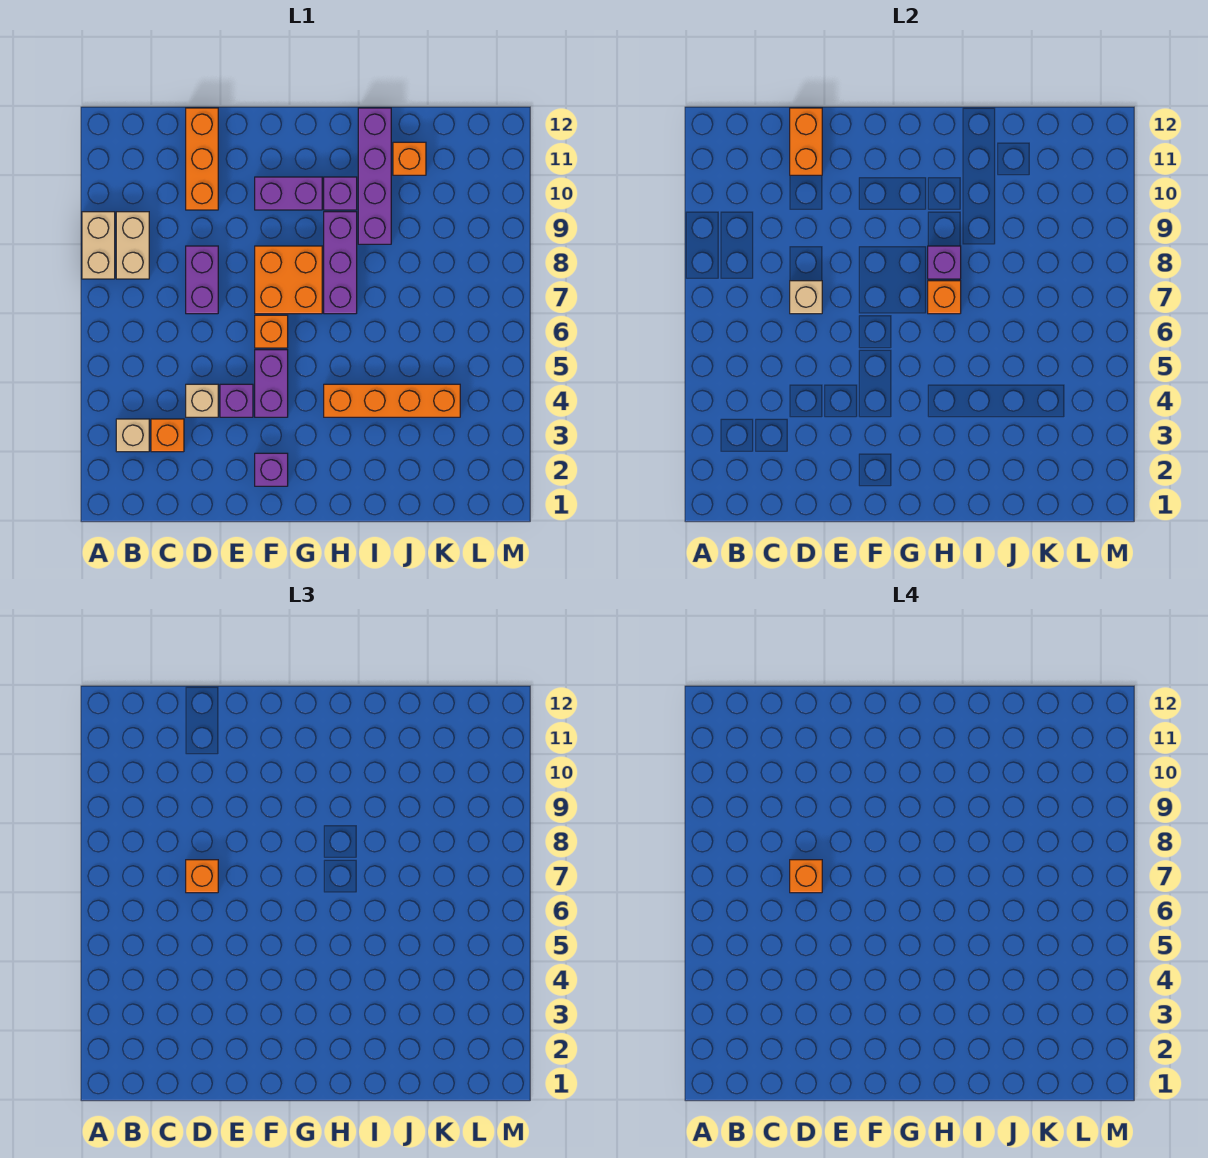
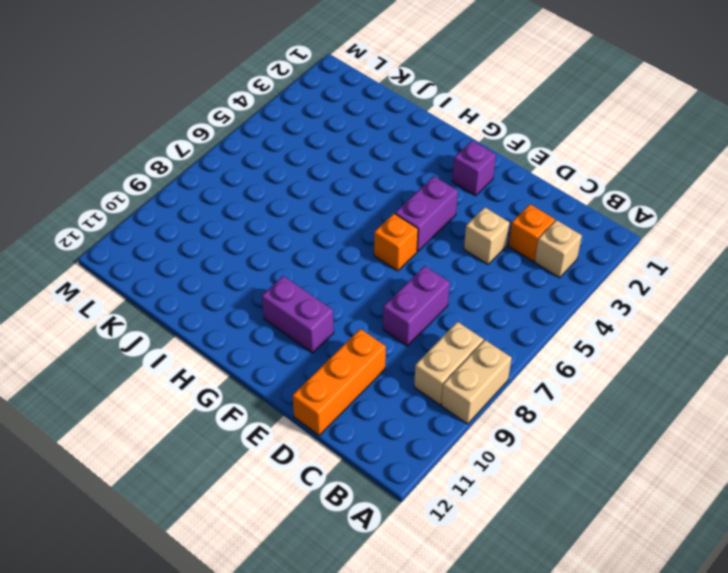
none -> purple 1x1 brick [220,384,253,417]
none -> orange 2x2 brick [255,246,322,314]
none -> orange 1x4 brick [324,384,460,417]

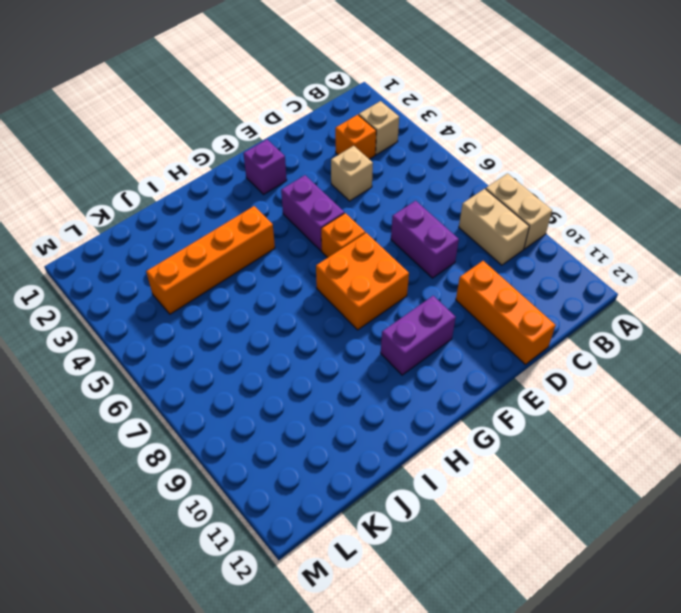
none -> purple 1x1 brick [220,384,253,417]
none -> purple 1x3 brick [324,212,357,314]
none -> purple 1x1 brick [324,177,357,210]

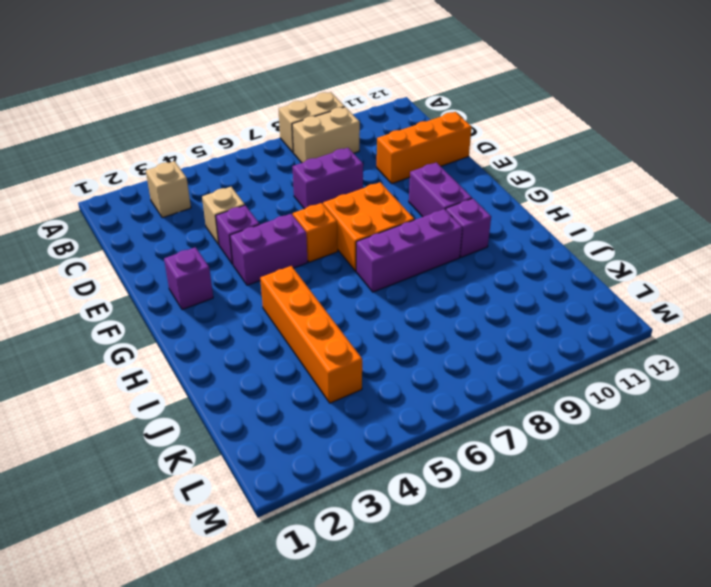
none -> orange 1x1 brick [151,419,184,452]
none -> purple 1x4 brick [358,108,391,244]
none -> orange 1x1 brick [393,142,426,175]

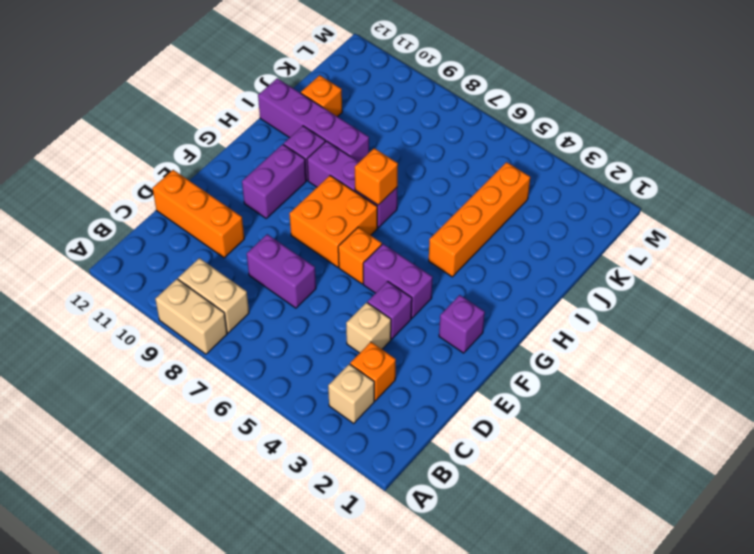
none -> tan 1x1 brick [790,281,822,314]
none -> orange 1x2 brick [790,108,822,175]
none -> purple 1x1 brick [928,246,961,279]

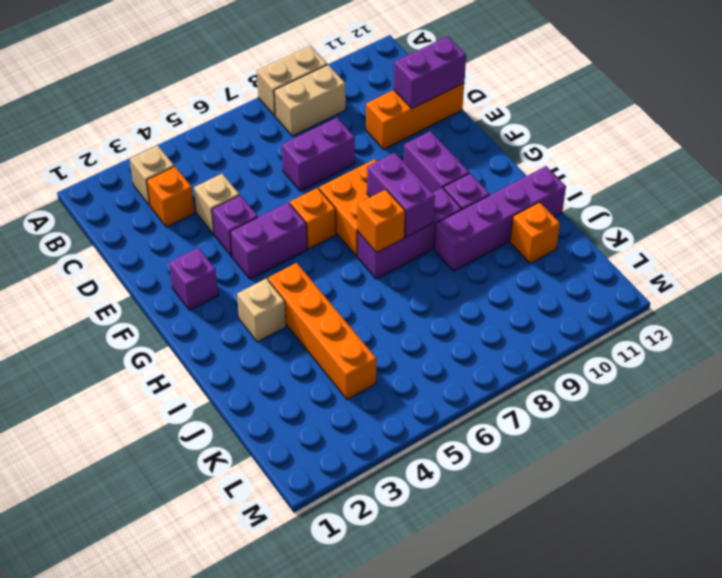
purple 1x2 brick [394,36,466,108] -> orange 1x2 brick [790,108,822,175]
purple 1x2 brick [367,153,435,237] -> purple 1x1 brick [928,246,961,279]
tan 1x1 brick [237,279,286,342] -> tan 1x1 brick moved to [790,281,822,314]
none -> orange 1x1 brick [186,860,218,893]
none -> orange 1x1 brick [790,860,822,893]

